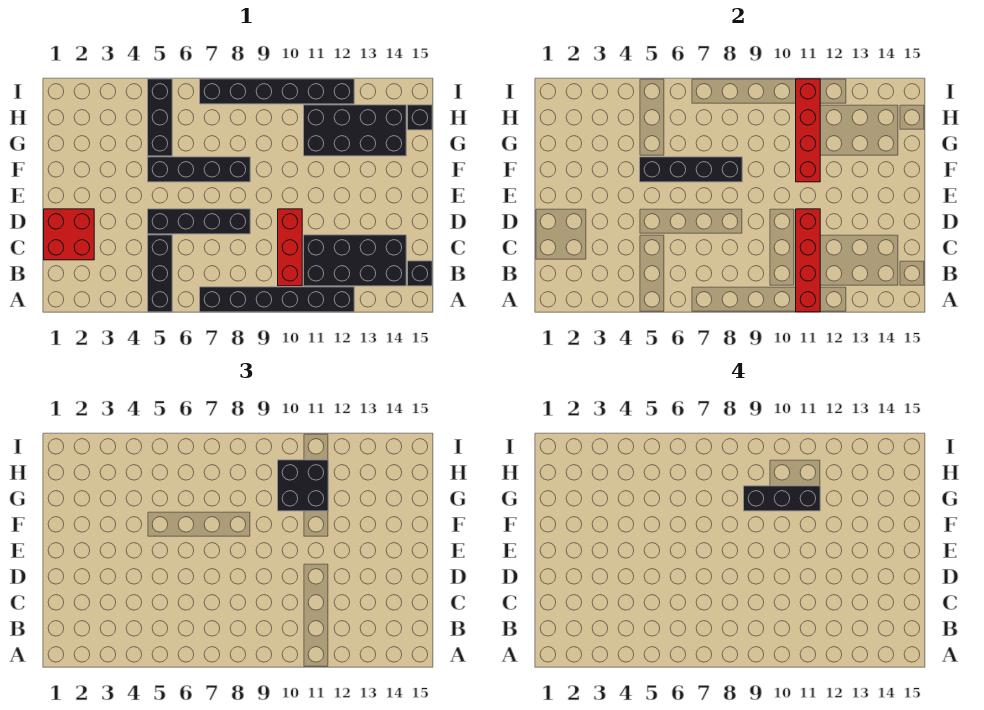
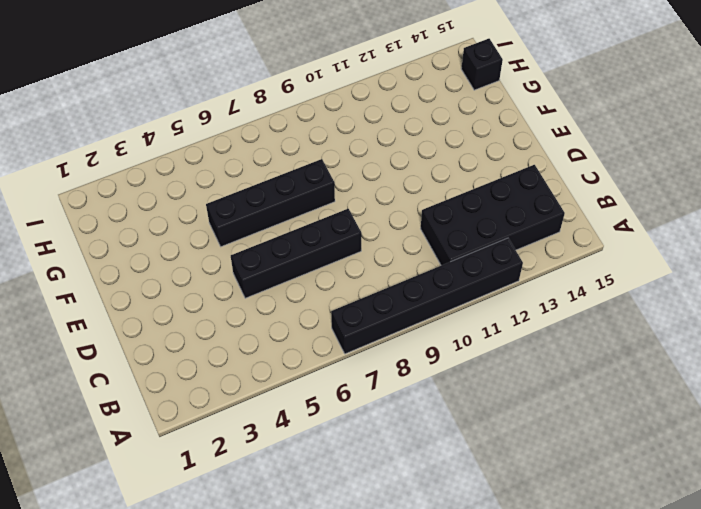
none -> black 1x3 brick [148,235,172,312]
none -> red 1x3 brick [278,209,302,286]
none -> black 1x1 brick [408,261,432,286]

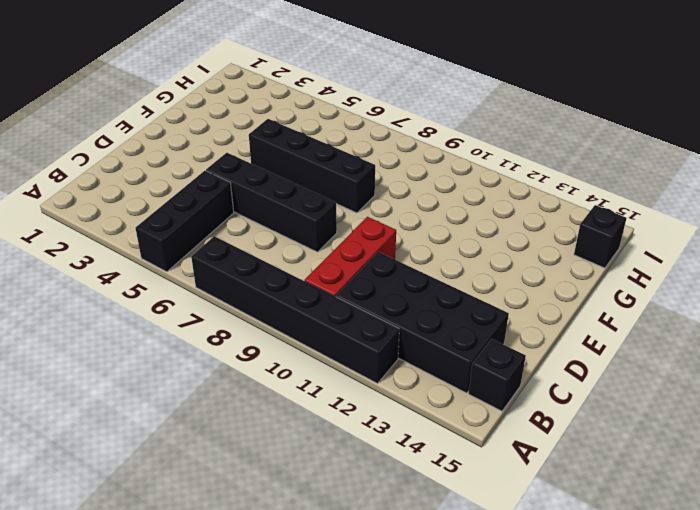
none -> red 2x2 brick [44,209,94,260]
none -> black 1x3 brick [148,79,172,156]
none -> black 2x4 brick [304,105,406,156]

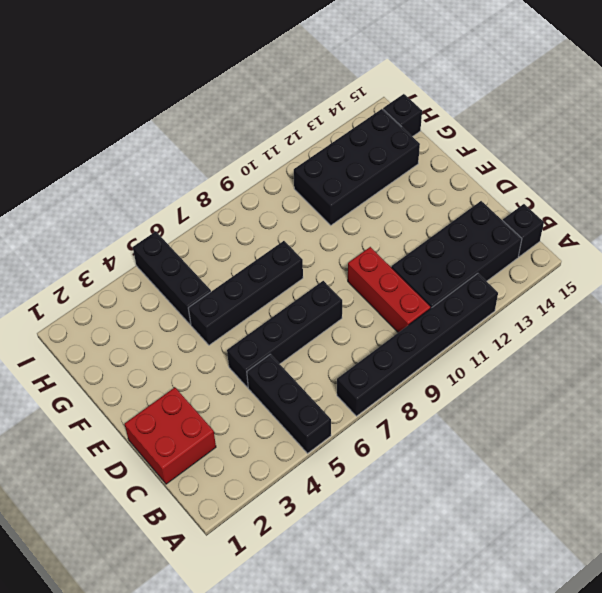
none -> black 1x6 brick [200,79,354,104]
none -> red 1x4 brick [796,209,820,312]
none -> black 1x4 brick [640,157,742,182]

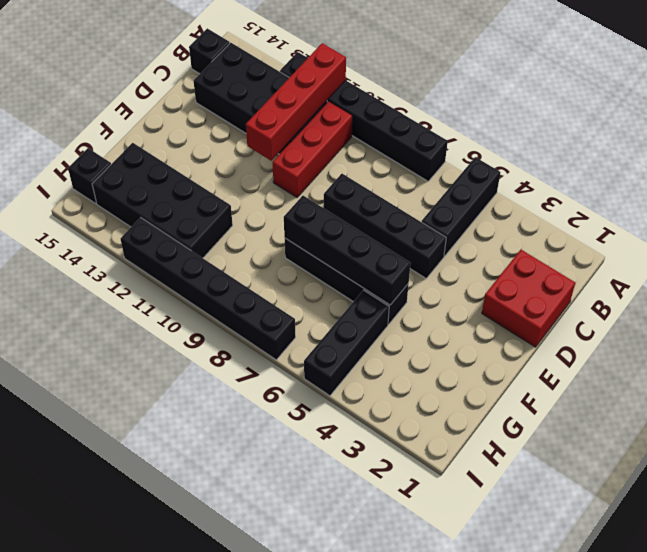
none -> red 1x4 brick [796,79,820,182]
none -> black 2x2 brick [278,460,328,511]
none -> black 1x3 brick [744,486,820,511]

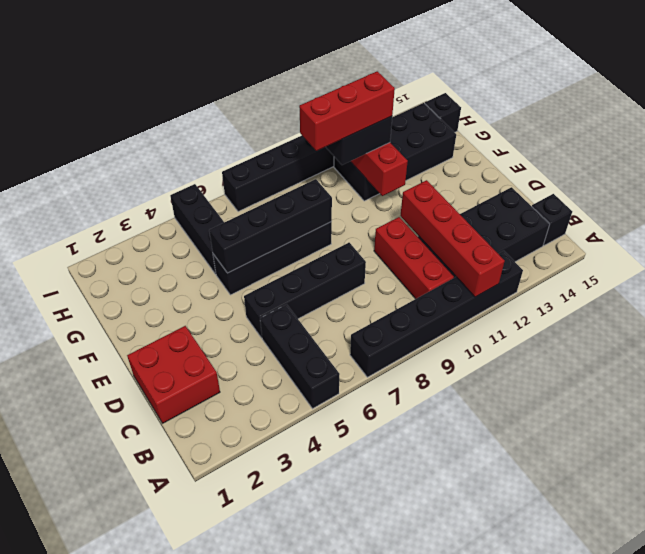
red 1x3 brick [299,71,395,151] -> black 1x3 brick [744,486,820,511]

